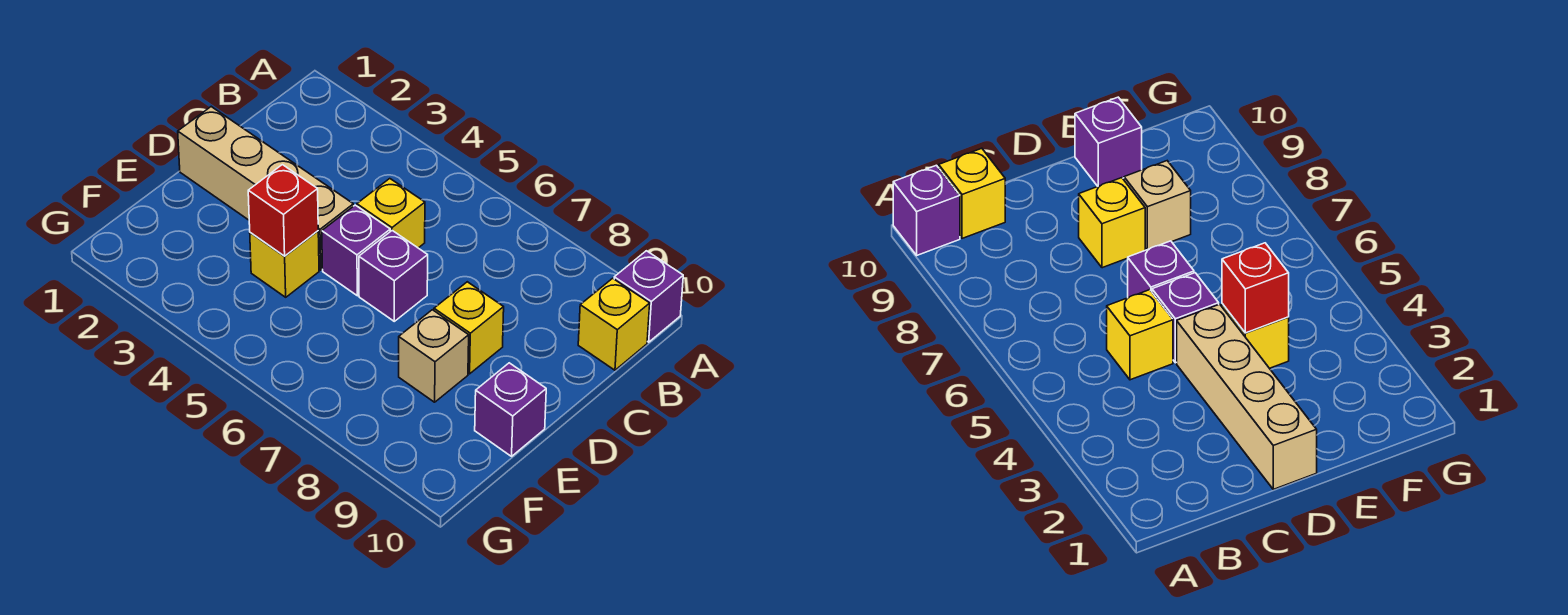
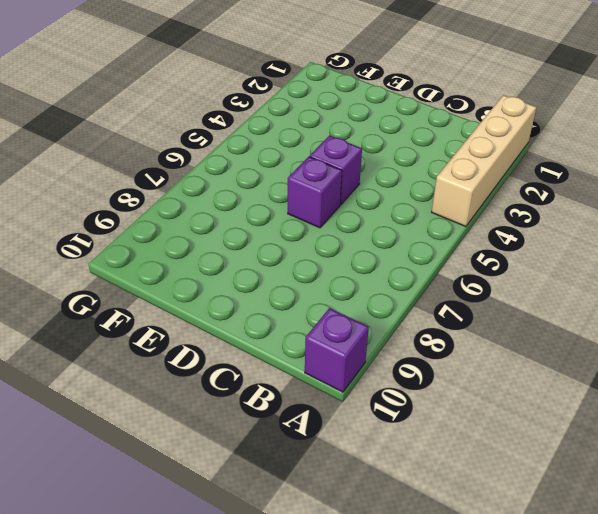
tan 1x4 brick [432,95,537,227] -> tan 1x4 brick moved to [178,107,353,270]
none -> yellow 1x1 brick [578,278,650,370]
none -> yellow 1x1 brick [357,179,425,248]

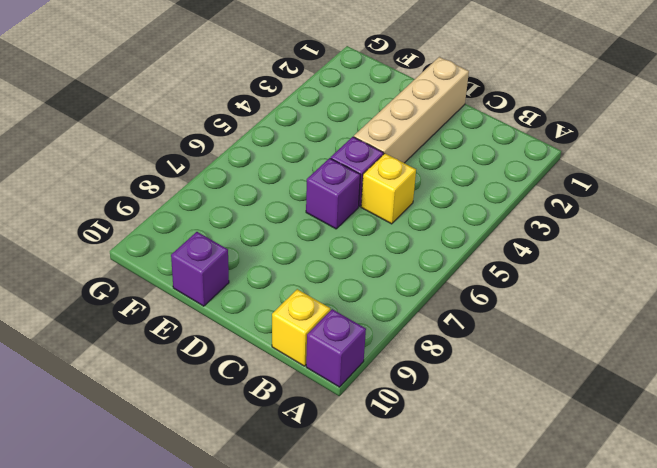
none -> yellow 1x1 brick [434,282,504,374]
none -> yellow 1x1 brick [250,231,319,297]

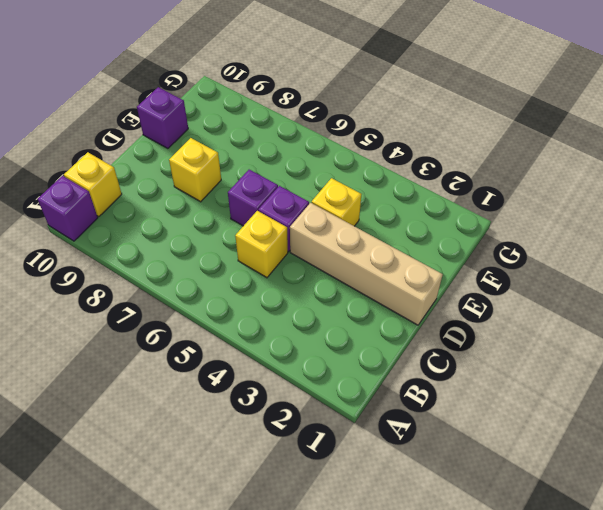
none -> tan 1x1 brick [399,310,469,402]
none -> red 1x1 brick [248,165,318,256]

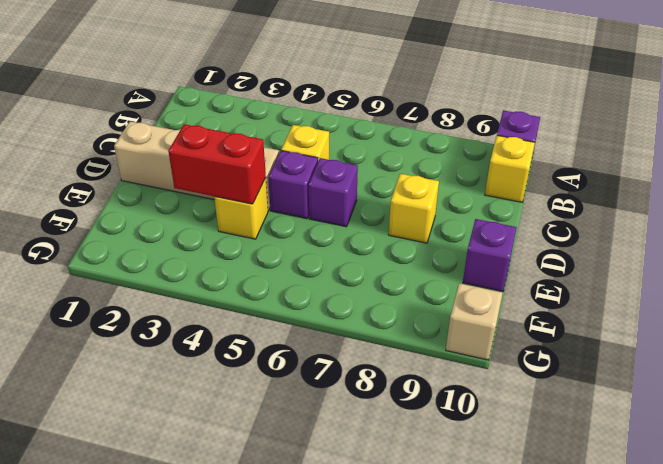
red 1x2 brick [168,124,266,204] -> red 1x1 brick [248,165,318,256]
tan 1x1 brick [446,283,503,360] -> tan 1x1 brick moved to [399,310,469,402]

